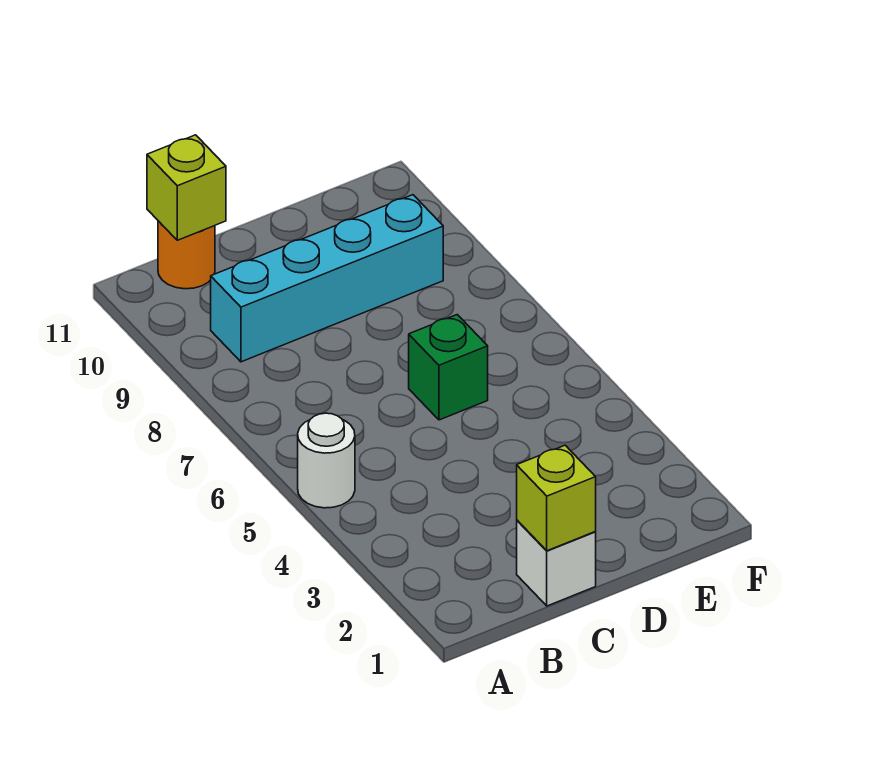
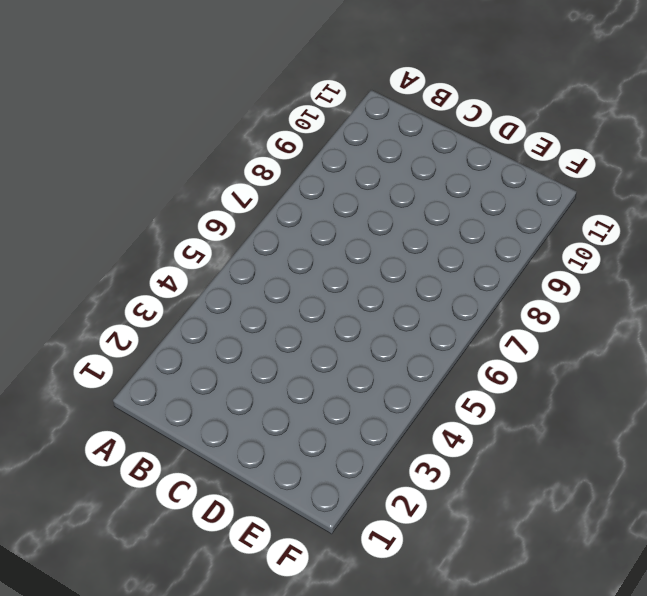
none -> white 1x1 round brick [298,413,355,508]
none -> cyan 1x4 brick [211,195,443,362]

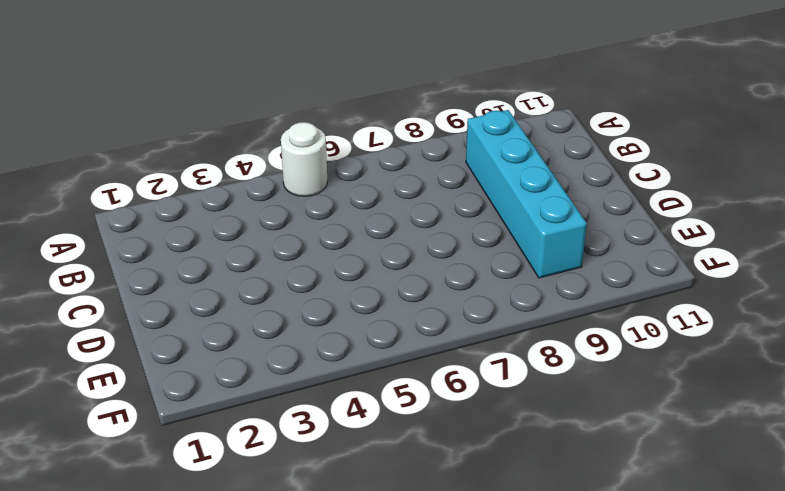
none -> orange 1x1 round brick [158,221,215,289]
none -> white 1x1 brick [517,520,596,606]

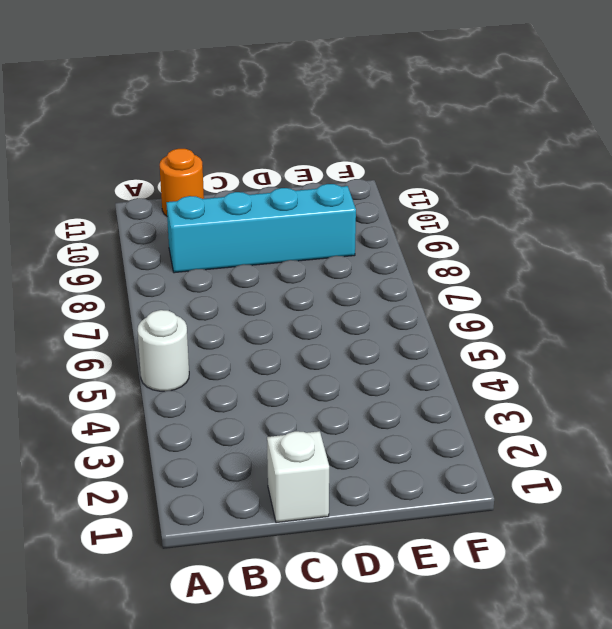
none -> green 1x1 brick [409,315,488,420]
none -> lime 1x1 brick [147,135,226,240]

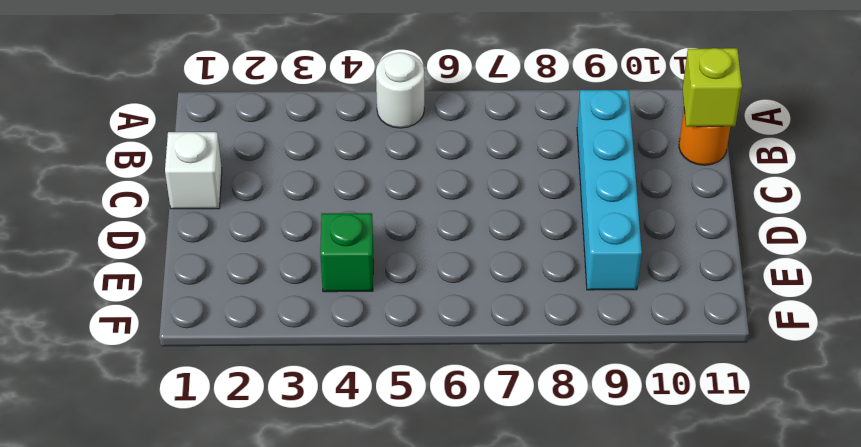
green 1x1 brick [320,213,373,292] -> green 1x1 brick moved to [409,315,488,420]
none -> lime 1x1 brick [517,445,596,551]

